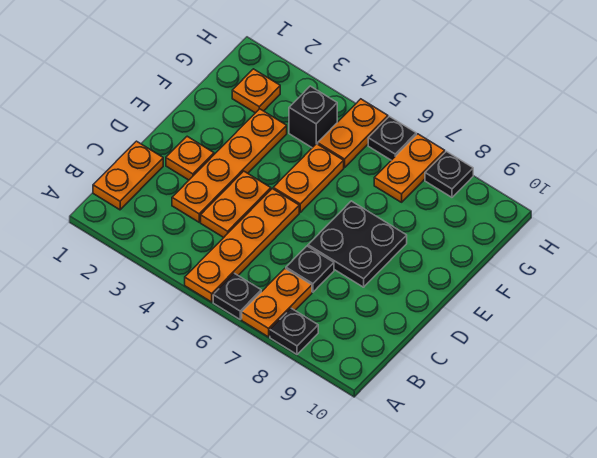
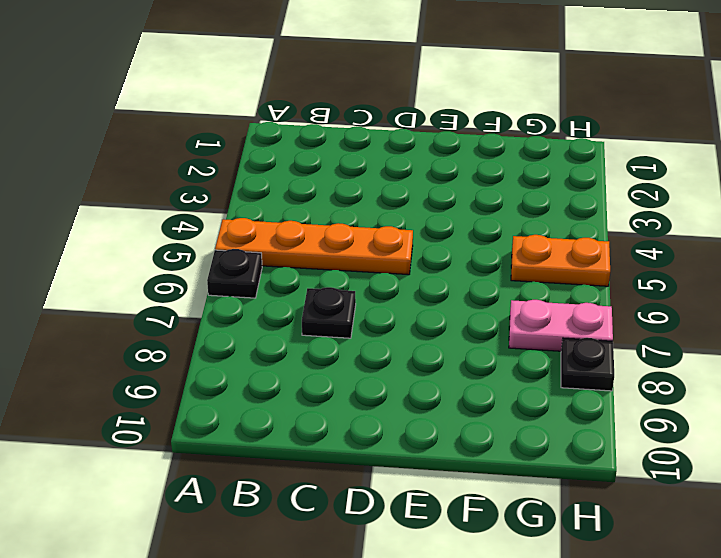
pink 1x2 plate [509,300,613,351] -> orange 1x2 plate [374,134,445,202]
none -> orange 1x2 plate [242,269,312,337]
none -> black 1x1 plate [270,308,318,354]
none -> orange 1x2 plate [93,141,163,210]

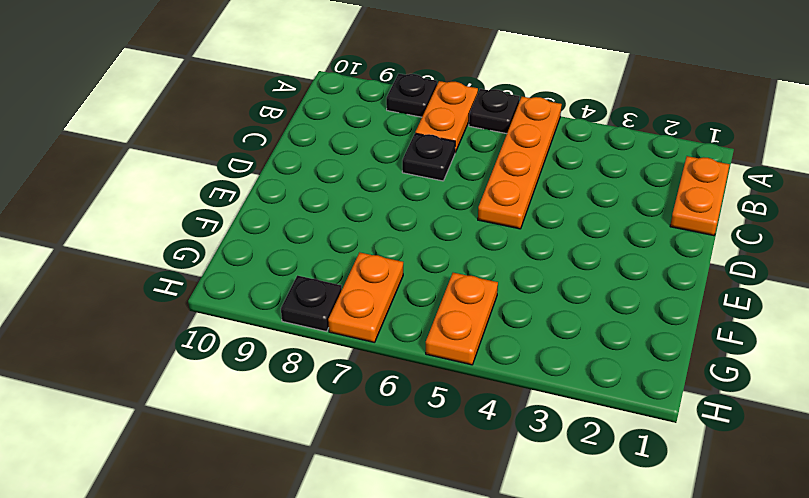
none -> orange 1x4 plate [172,109,287,222]
none -> orange 1x2 plate [201,171,271,237]
none -> orange 1x1 plate [166,136,214,180]

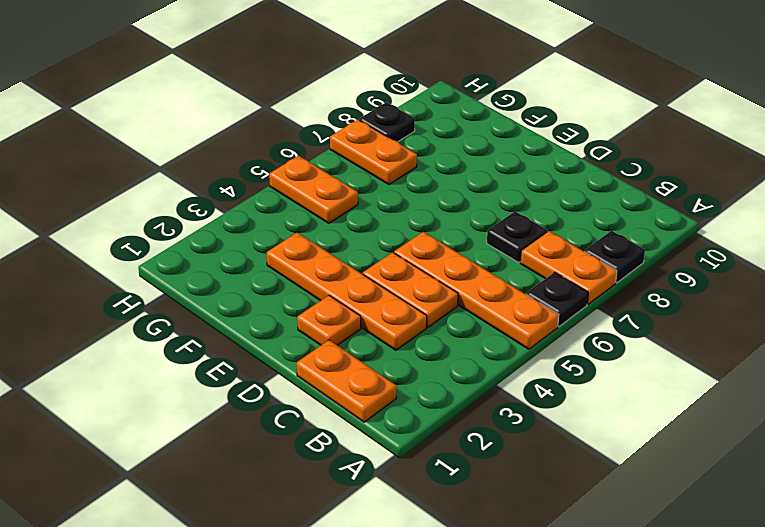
none -> black 2x2 plate [308,201,407,287]
none -> orange 1x2 plate [273,144,344,212]
none -> orange 1x1 plate [232,69,280,113]

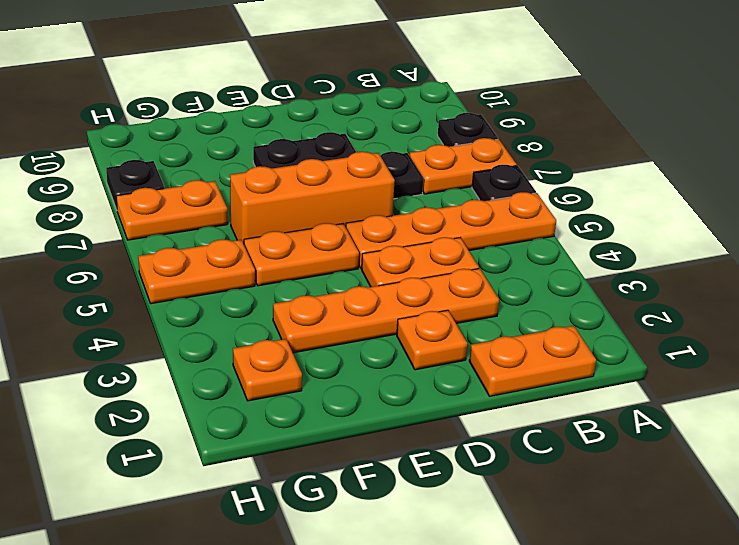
orange 1x3 brick [230,152,395,244] -> none
none -> black 1x1 brick [289,86,337,148]
none -> black 1x1 plate [368,116,416,160]

